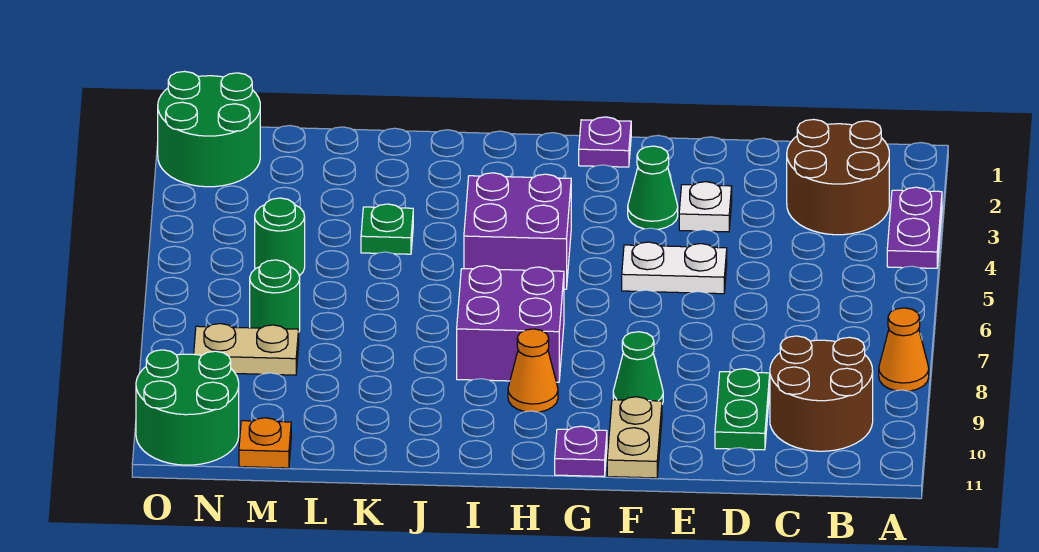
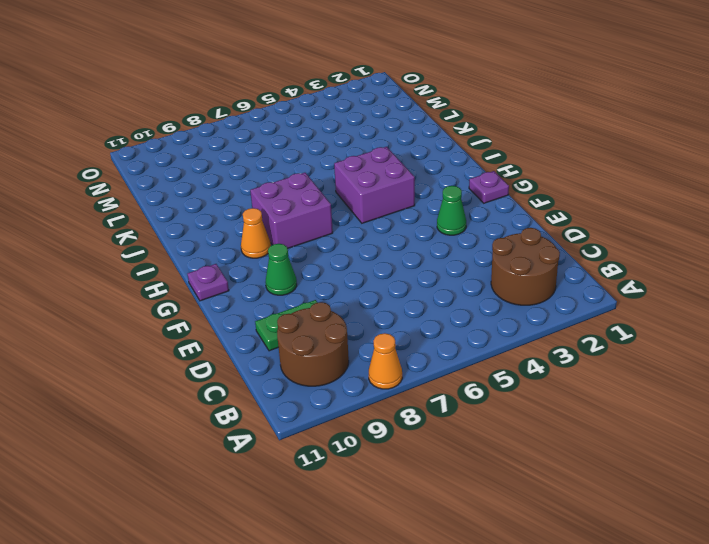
none -> purple 1x2 plate [887,187,942,268]
none -> white 1x1 plate [679,182,732,232]
none -> white 1x2 plate [622,242,727,294]

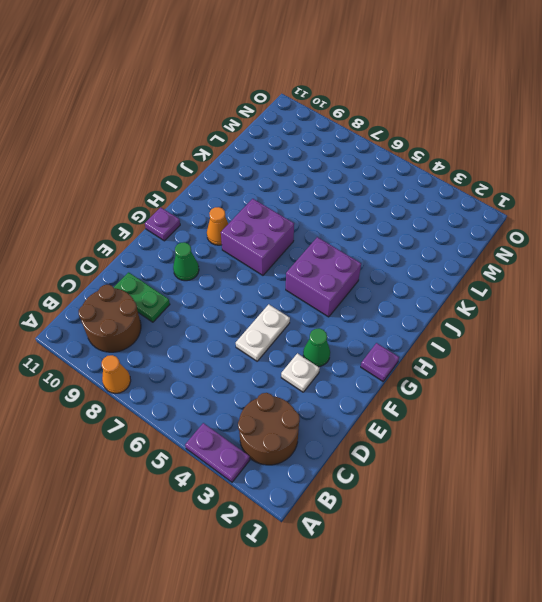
none -> tan 1x2 plate [607,397,662,478]
none -> green 1x1 plate [361,204,413,254]
none -> green 1x1 round brick [255,198,305,276]

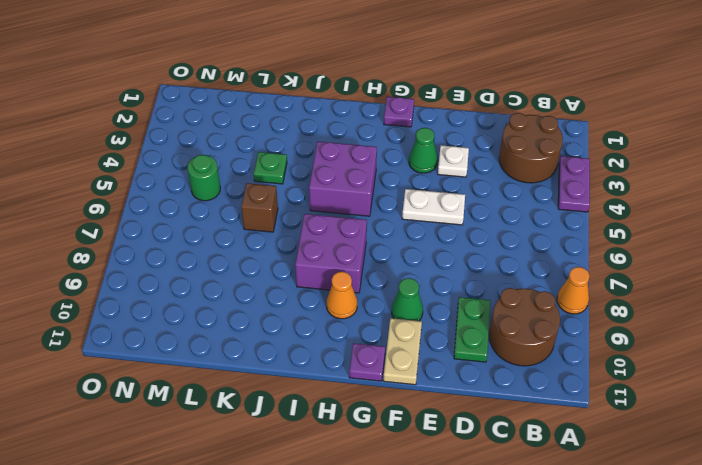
brown 1x1 brick [241,183,278,232] -> none
none -> green 1x1 round brick [250,260,300,330]
none -> tan 1x2 plate [194,324,299,375]
none -> orange 1x1 plate [239,418,291,468]

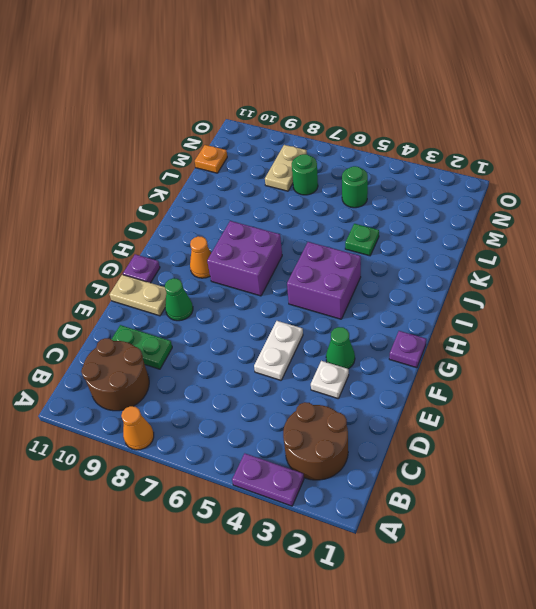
none -> green 2x2 round brick [158,71,260,187]
none -> green 2x2 round brick [136,350,239,465]

